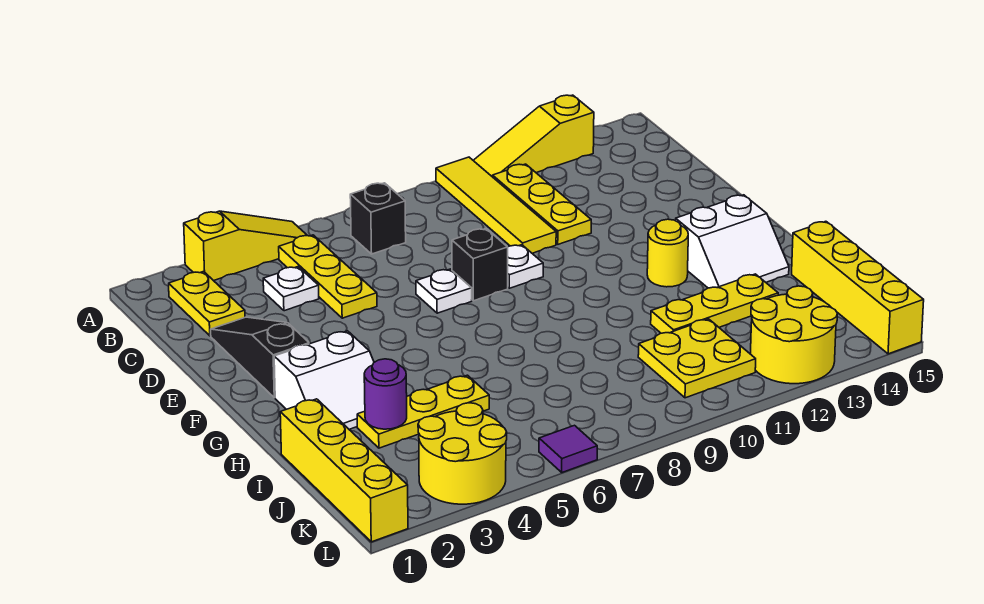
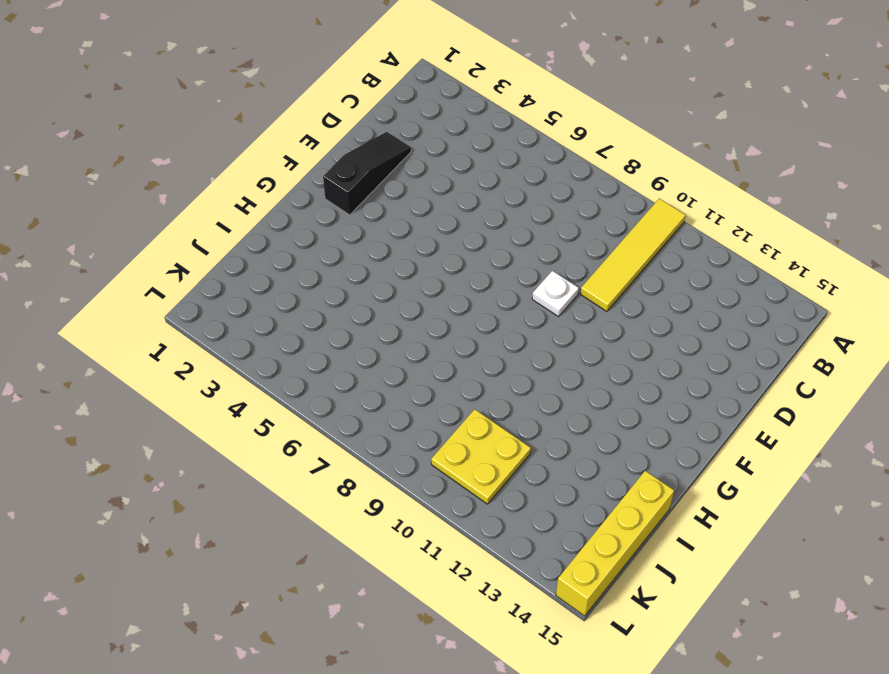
none -> yellow 1x3 slope [184,211,307,281]
none -> yellow 1x3 slope [473,95,594,177]
none -> yellow 1x2 plate [169,271,245,336]

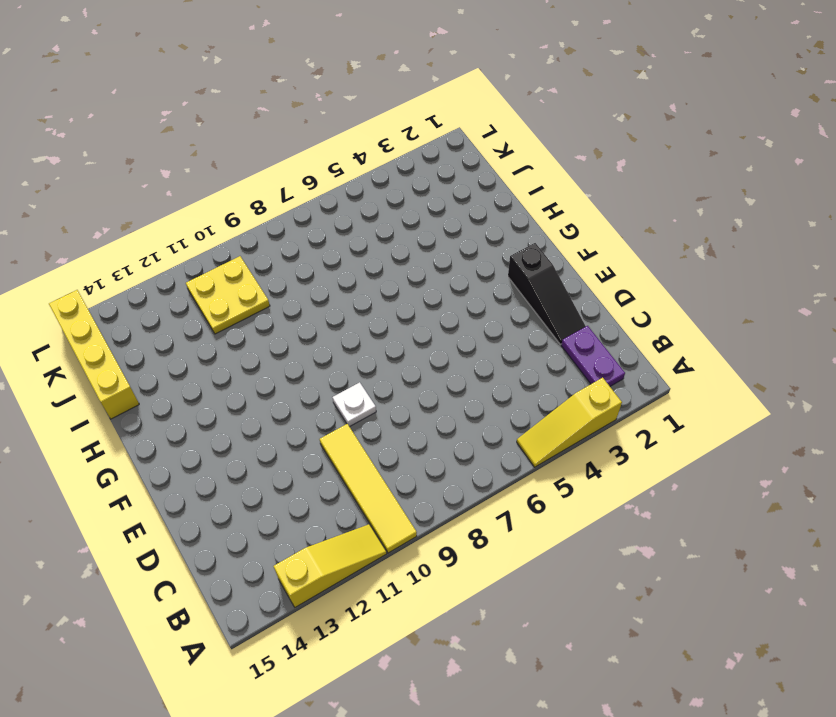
purple 1x2 plate [561,326,625,386] -> yellow 1x2 plate [169,271,245,336]
none -> yellow 1x3 plate [279,235,377,318]
none -> black 1x1 brick [350,183,406,254]
none -> yellow 1x3 plate [493,164,591,244]

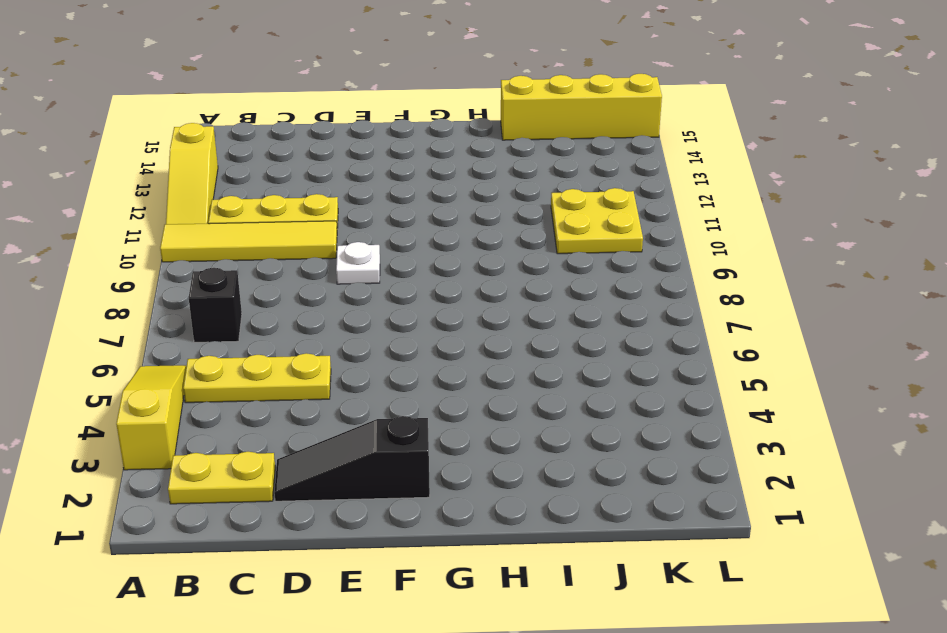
none -> white 1x1 plate [263,267,319,311]
none -> white 1x1 plate [416,269,472,313]
none -> black 1x1 brick [452,229,508,301]

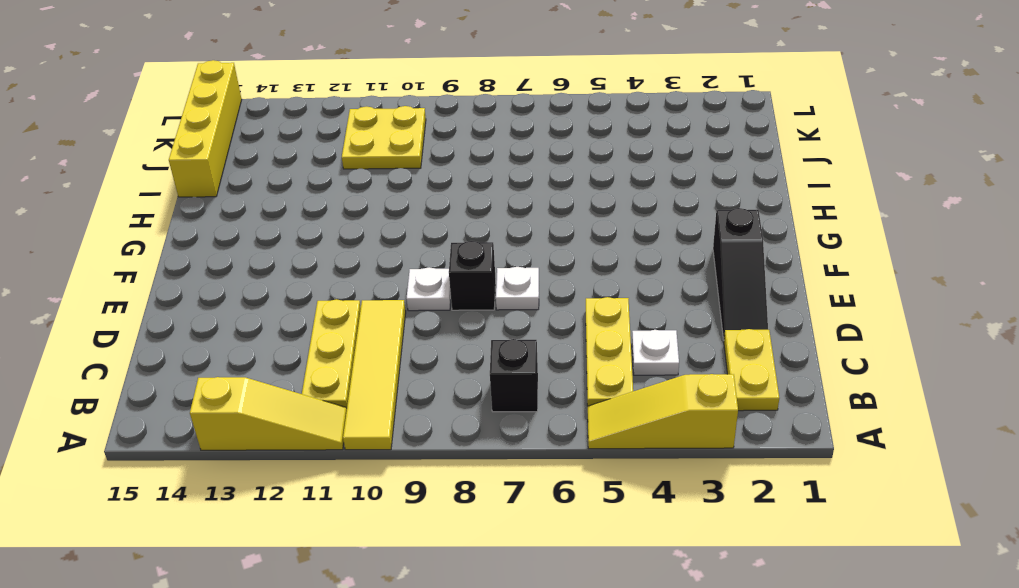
none -> white 2x2 slope [274,331,374,429]
none -> yellow 1x1 round brick [647,219,688,287]
none -> white 2x2 slope [676,195,789,288]

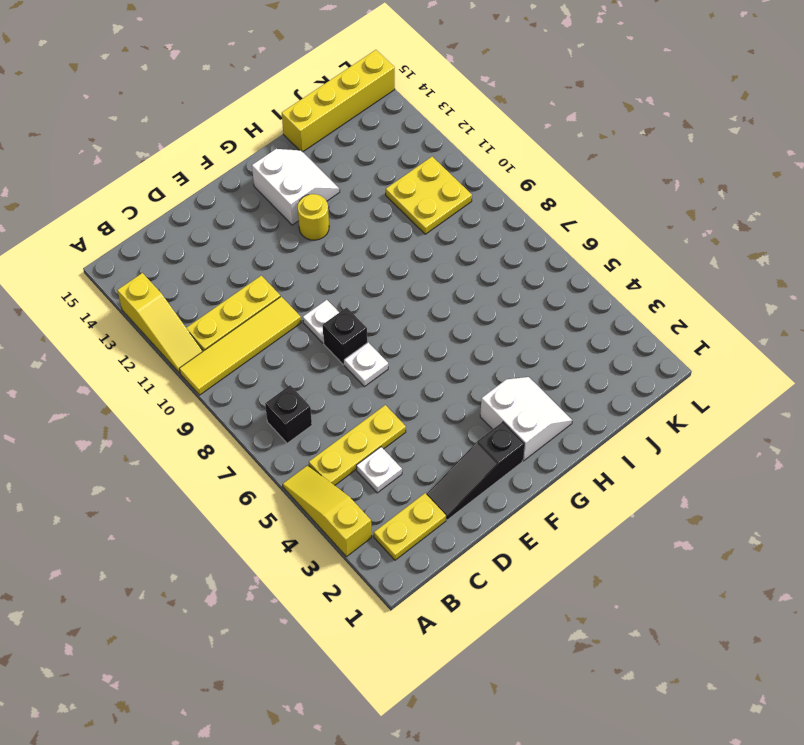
none -> yellow 1x4 brick [280,399,408,542]
none -> yellow 1x3 plate [357,375,489,448]
none -> yellow 1x3 plate [651,274,778,333]

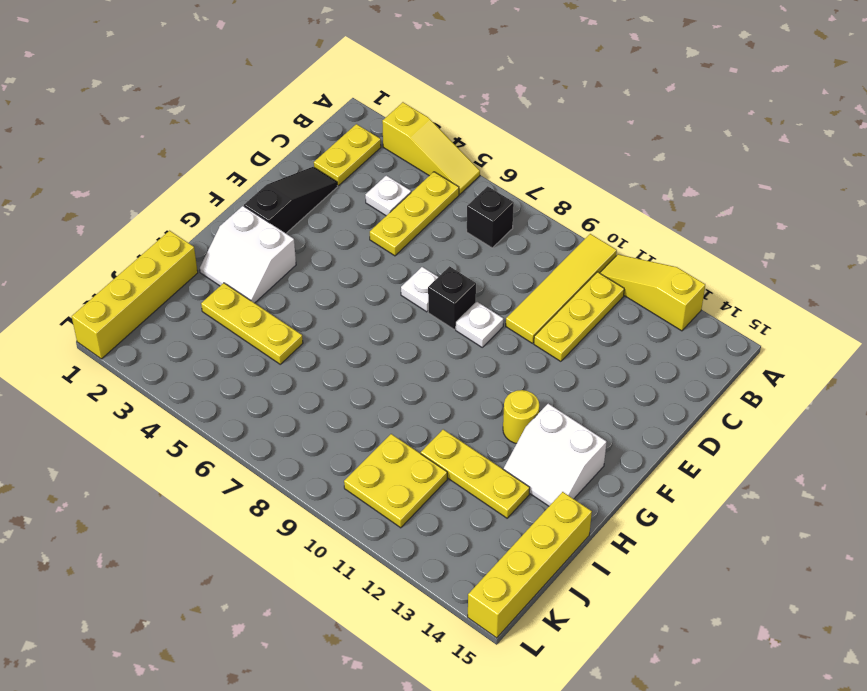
none -> yellow 2x2 round brick [418,403,507,504]
none -> yellow 2x2 round brick [751,286,837,384]
none -> purple 1x1 tile [539,425,597,472]

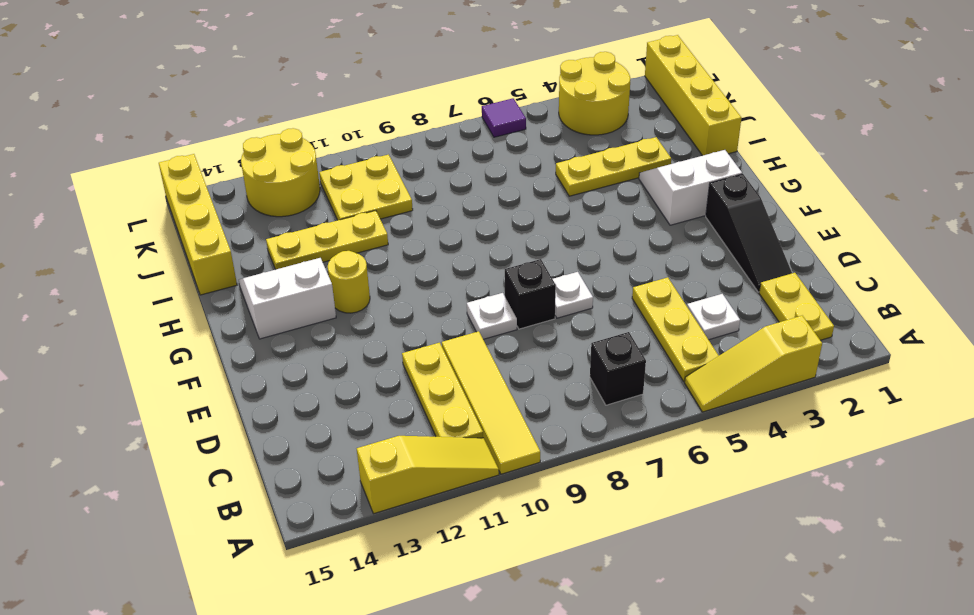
none -> purple 1x1 round brick [364,359,407,429]

